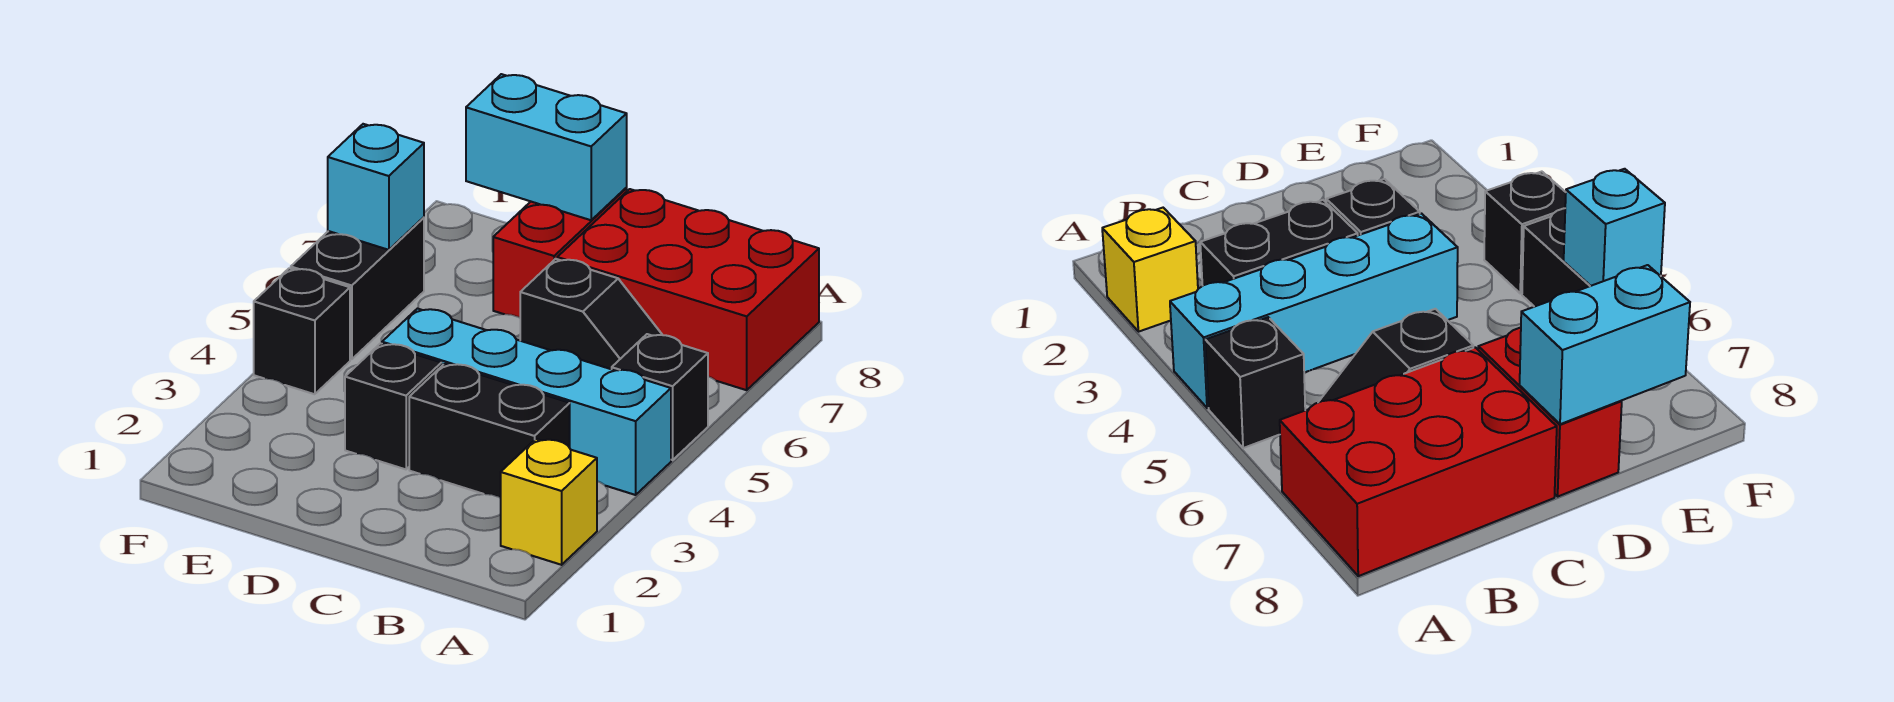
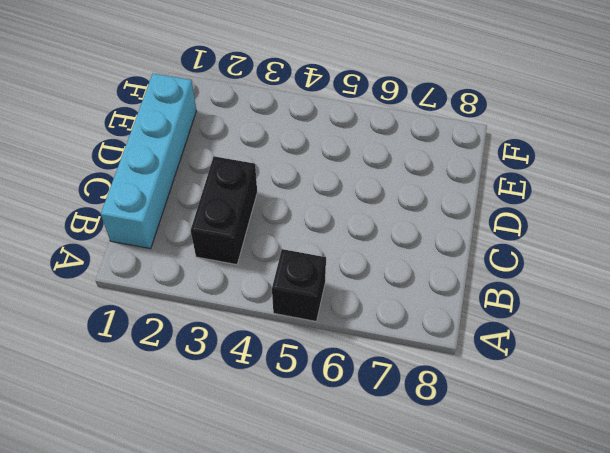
cyan 1x4 brick [101,74,197,249] -> cyan 1x4 brick moved to [382,309,671,495]
none -> yellow 1x1 brick [501,439,597,565]
none -> red 2x3 brick [557,189,819,390]
none -> black 1x2 slope [520,259,662,369]

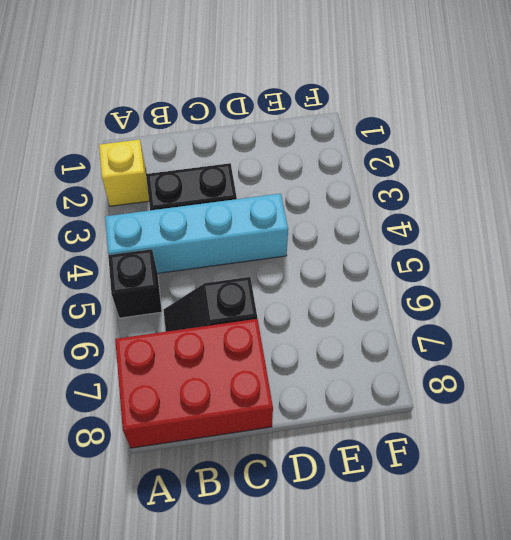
none -> black 1x1 brick [345,344,441,469]
none -> red 1x2 brick [493,188,627,318]
none -> black 1x1 brick [254,268,350,394]

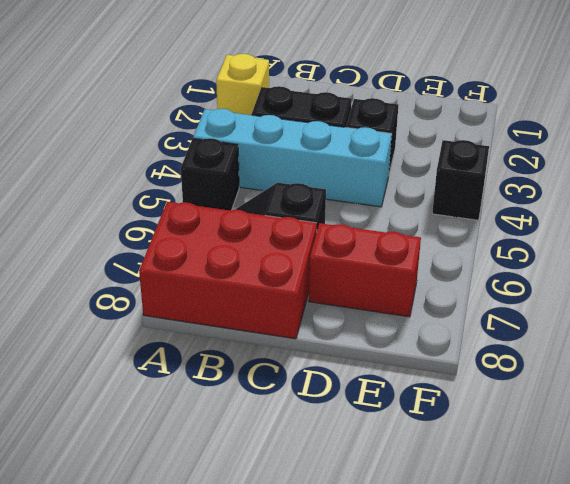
red 1x2 brick [309,223,421,317] -> red 1x2 brick turned to [493,188,627,318]
none -> black 1x2 brick [291,217,424,359]
none -> cyan 1x2 brick [466,74,627,220]
none -> cyan 1x1 brick [328,124,424,250]

